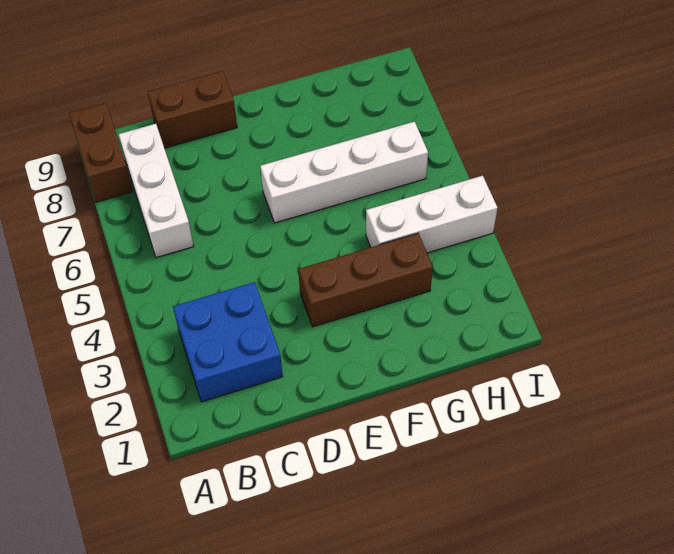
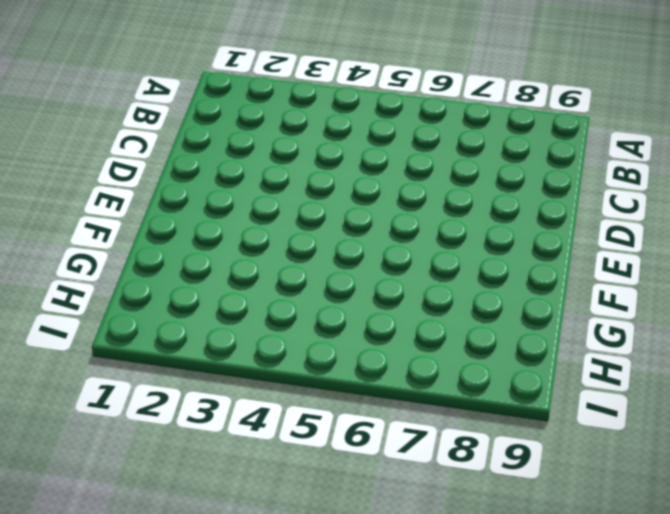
none -> brown 1x2 brick [69,103,133,202]
none -> blue 2x2 brick [173,282,283,402]

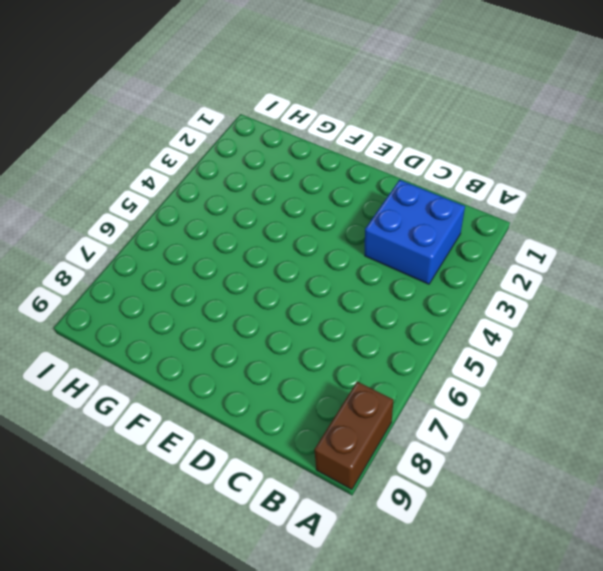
none -> white 1x3 brick [118,124,194,258]
none -> brown 1x2 brick [148,71,237,148]

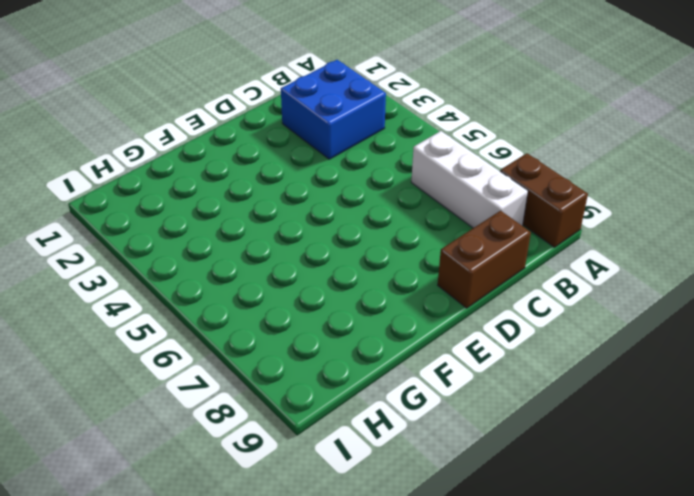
none -> brown 1x3 brick [298,233,433,327]
none -> white 1x4 brick [260,122,428,223]

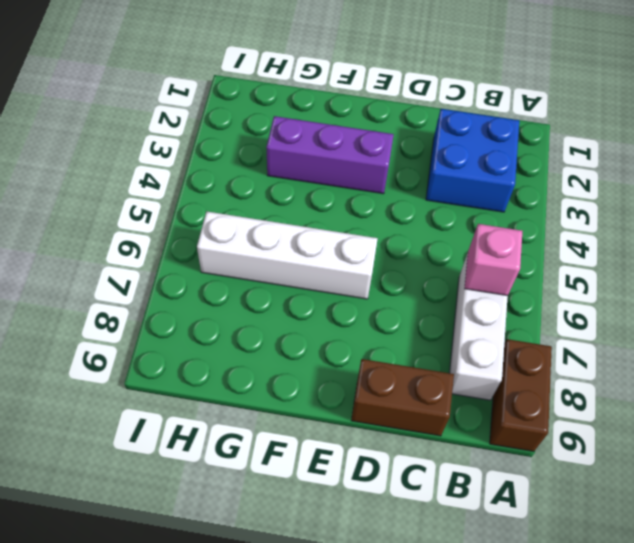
pink 1x1 brick [464,224,522,296] -> none
purple 1x3 brick [266,116,394,194] -> brown 1x3 brick [298,233,433,327]
none -> white 1x3 brick [366,176,497,253]

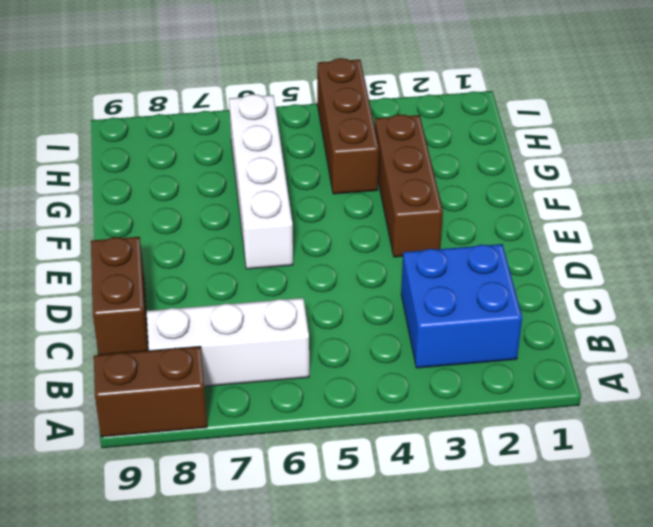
brown 1x3 brick [317,58,379,194] -> white 1x3 brick [366,176,497,253]

